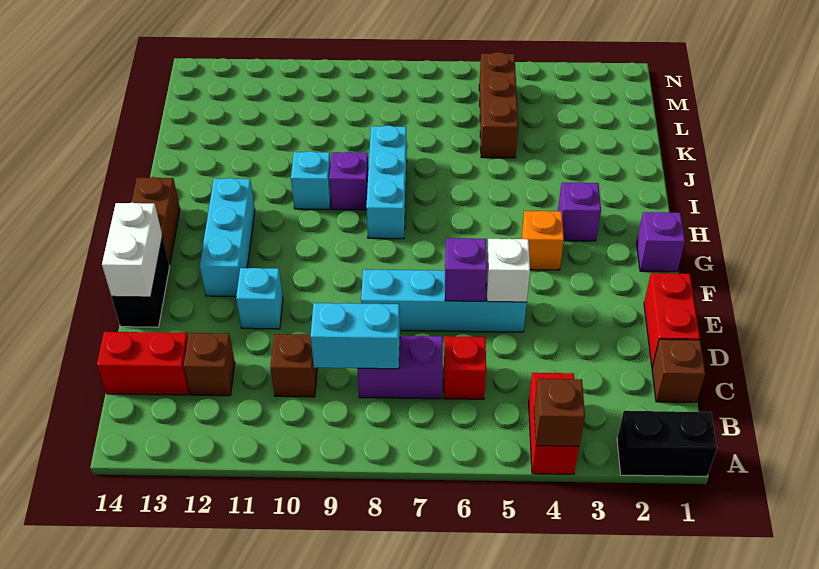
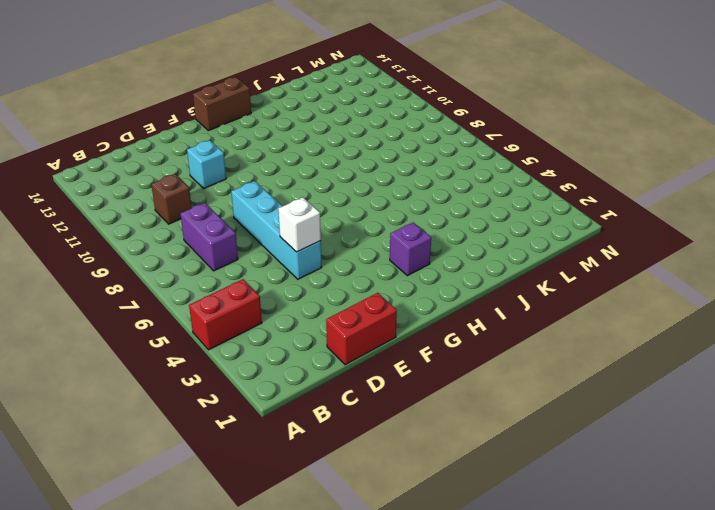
none -> black 1x2 brick [617,411,717,477]
none -> brown 1x1 brick [652,339,705,402]
none -> red 1x1 brick [444,336,486,399]

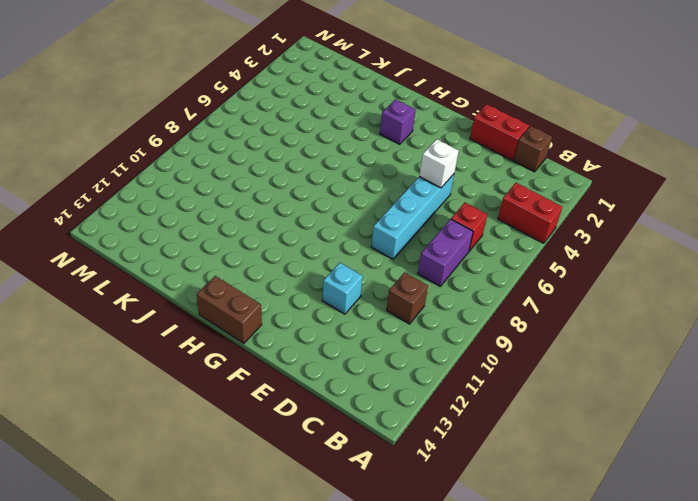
none -> black 1x2 brick [617,411,717,477]
none -> brown 1x1 brick [184,333,235,396]
none -> red 1x2 brick [97,332,189,395]

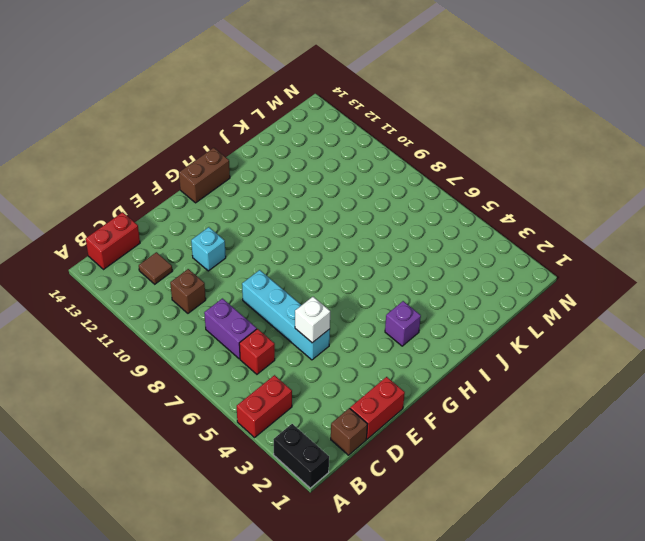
red 1x2 brick [86,212,140,269] -> red 1x2 brick turned to [97,332,189,395]
brown 1x1 tile [139,252,172,284] -> brown 1x1 brick [184,333,235,396]
none -> black 1x2 brick [112,236,170,327]
none -> cyan 1x3 brick [200,178,255,296]
none -> purple 1x1 brick [637,212,685,272]

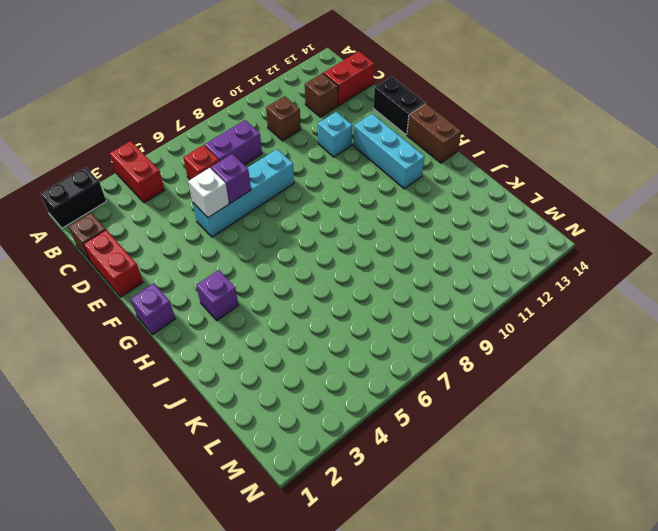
none -> orange 1x1 brick [521,211,564,270]
none -> cyan 1x3 brick [366,125,407,239]
none -> purple 1x1 brick [329,152,368,210]

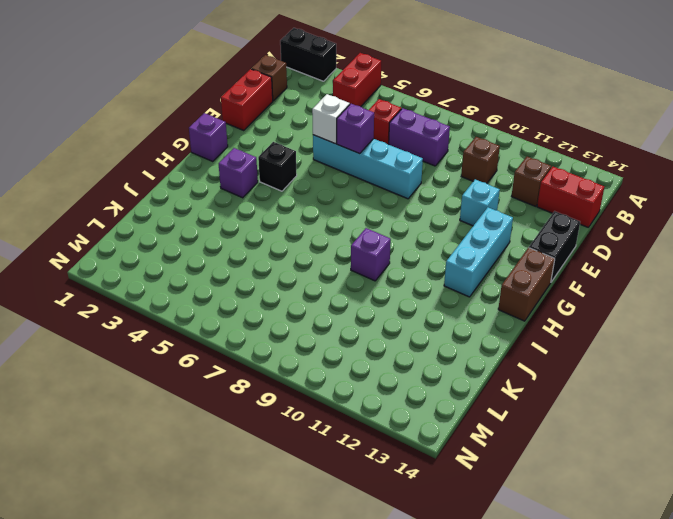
black 1x1 brick [258,142,297,191] -> orange 1x1 brick [521,211,564,270]
none -> cyan 1x3 brick [366,125,407,239]
none -> cyan 1x1 brick [291,151,331,209]
none -> brown 1x3 brick [479,52,518,158]

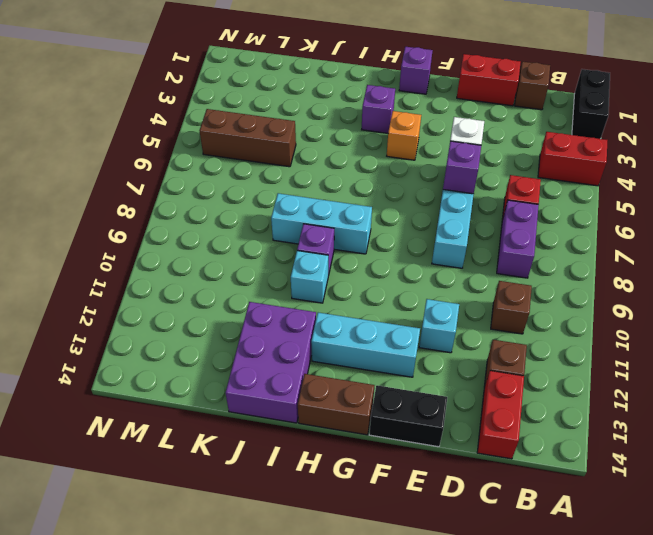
purple 2x3 brick [226,302,316,423] -> none
none -> brown 1x1 brick [534,379,585,446]
none -> cyan 1x2 brick [311,303,400,369]
none -> white 1x2 brick [102,203,162,297]

